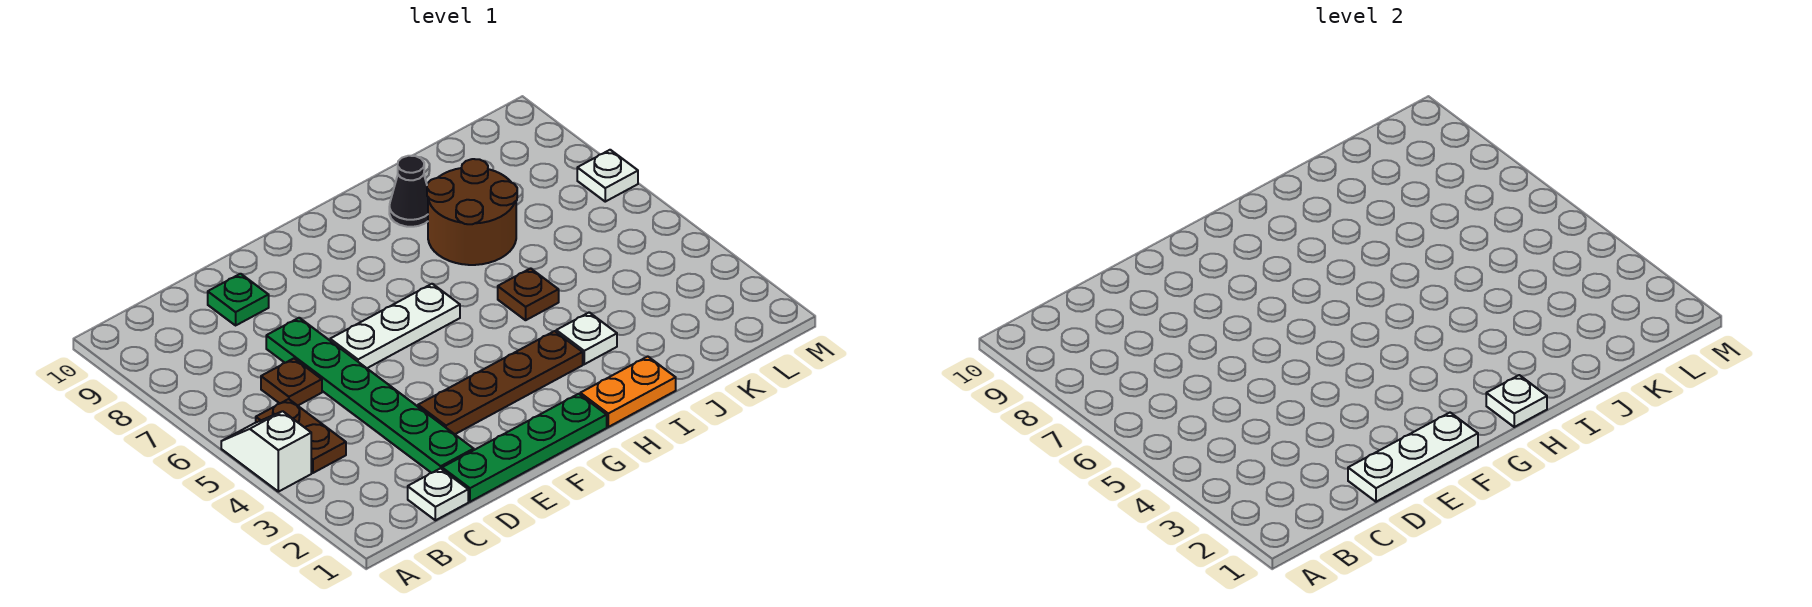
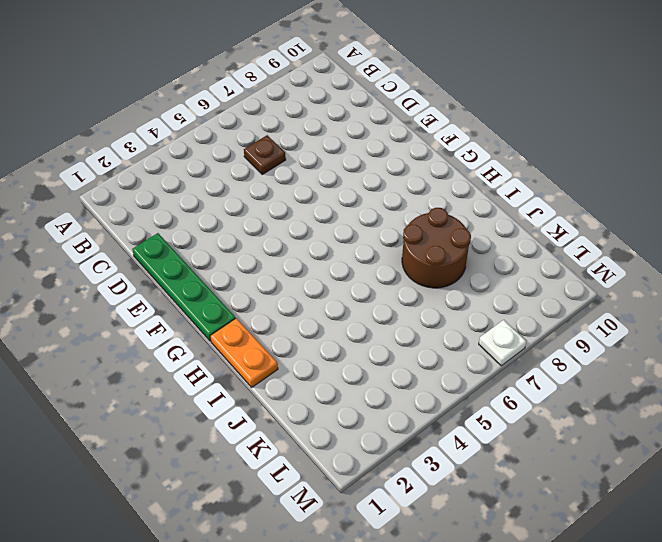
none -> white 1x2 slope [221,411,311,492]
none -> brown 1x2 plate [256,399,346,473]
none -> white 1x1 plate [408,468,468,520]

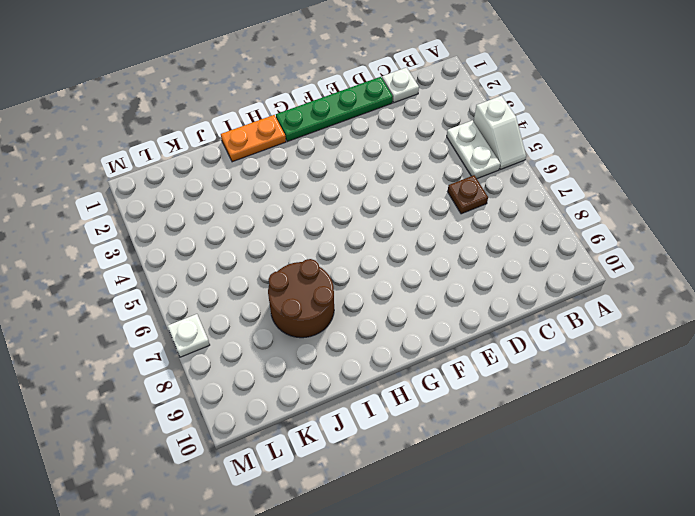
white 1x2 plate [447,120,500,179] -> brown 1x2 plate [256,399,346,473]
none -> green 1x6 plate [266,318,474,473]
none -> green 1x1 plate [208,274,269,325]
none -> brown 1x4 plate [418,331,583,434]

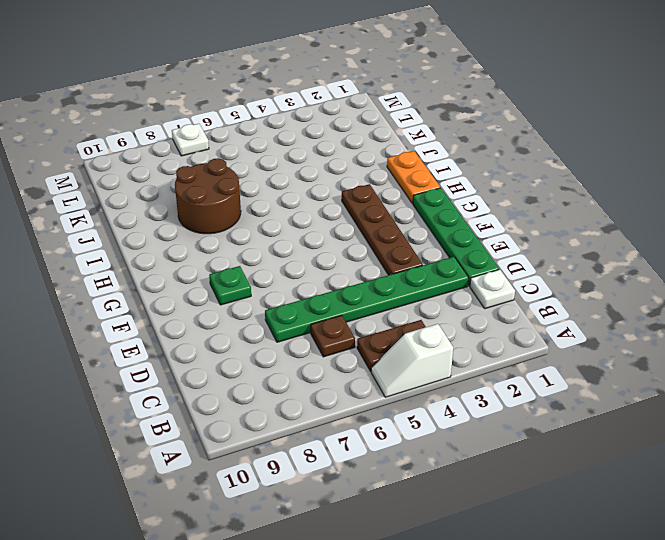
green 1x1 plate [209,266,251,305] -> green 1x1 plate moved to [208,274,269,325]
none -> white 1x3 plate [330,284,460,368]
none -> white 1x1 plate [556,312,617,364]
none -> brown 1x1 plate [498,268,559,320]

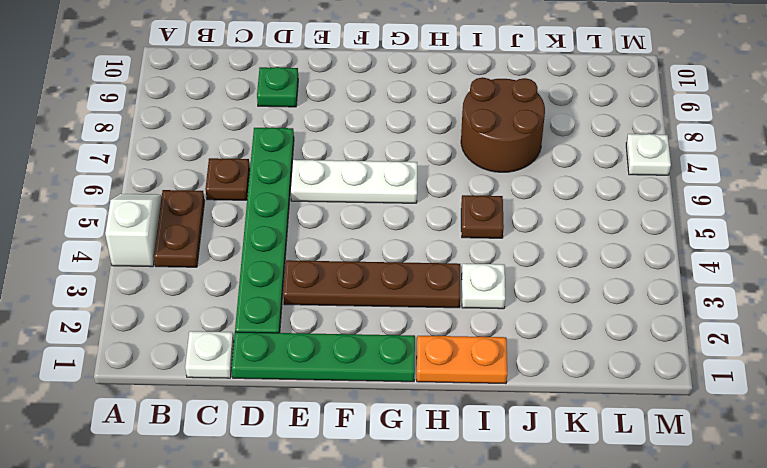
none -> black 1x1 cone [389,156,428,227]
none -> white 1x3 plate [1348,413,1478,502]
none -> white 1x1 plate [1486,375,1547,427]

